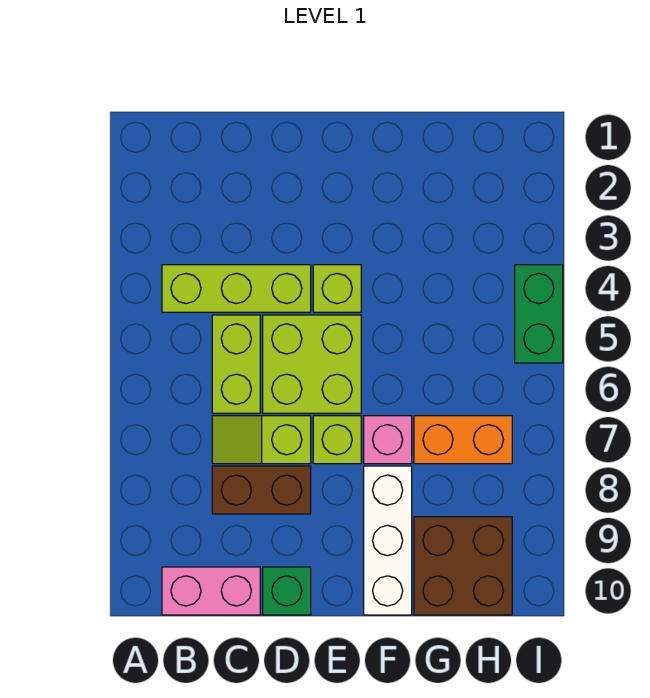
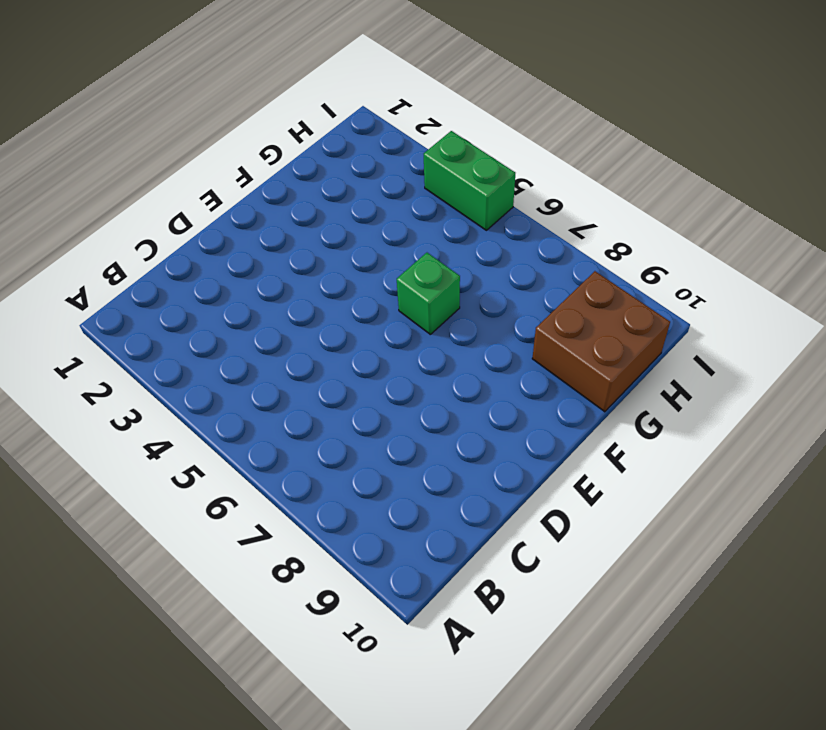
green 1x1 brick [397,253,460,334] -> green 1x1 brick moved to [263,567,311,615]
none -> lime 1x3 brick [162,265,311,312]
none -> pink 1x2 brick [162,567,260,615]
none -> lime 1x2 brick [212,315,260,413]

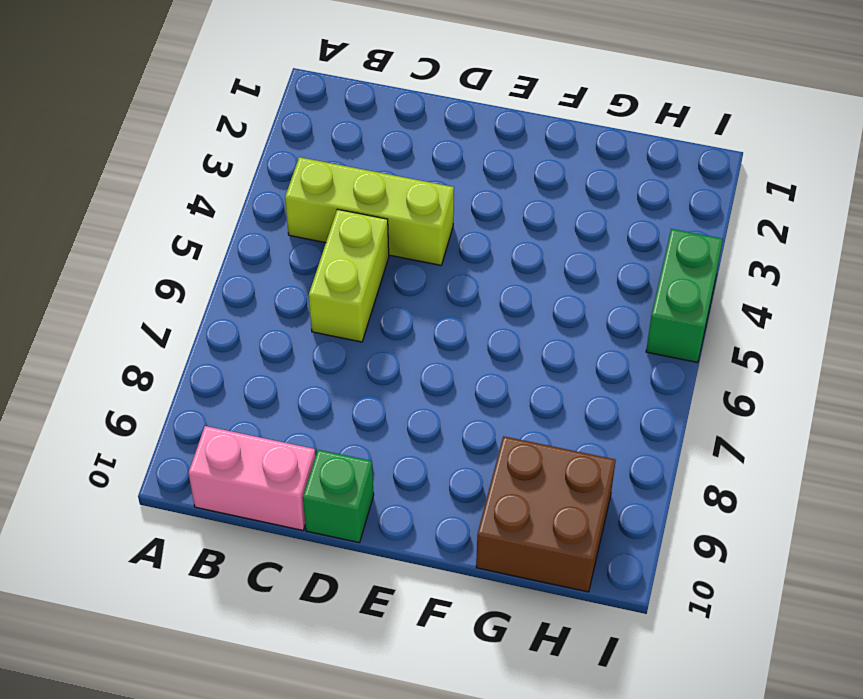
none -> lime 1x2 slope [212,416,311,464]
none -> brown 1x2 brick [212,466,311,514]
none -> lime 2x2 brick [263,315,361,413]

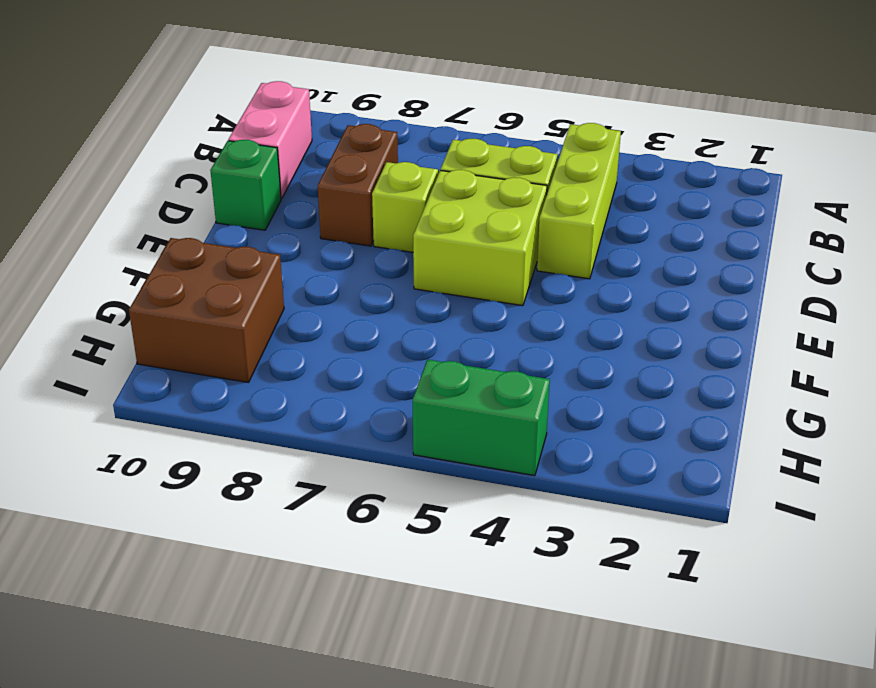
none -> lime 1x1 brick [313,265,361,312]
none -> lime 1x1 brick [313,416,361,464]
none -> pink 1x1 brick [364,416,412,464]

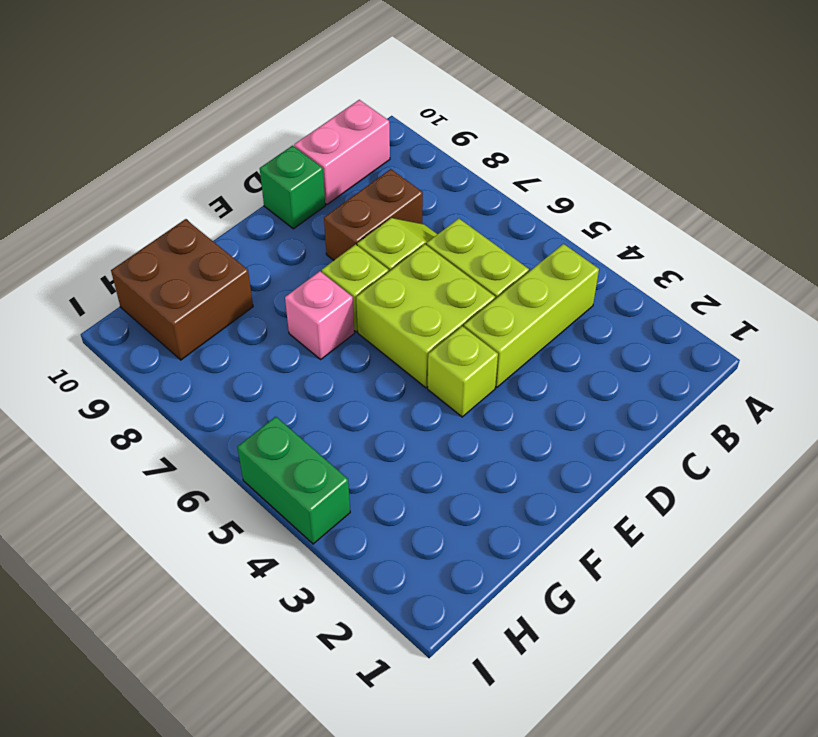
none -> white 1x3 brick [364,466,412,615]
none -> orange 1x2 brick [414,416,512,464]

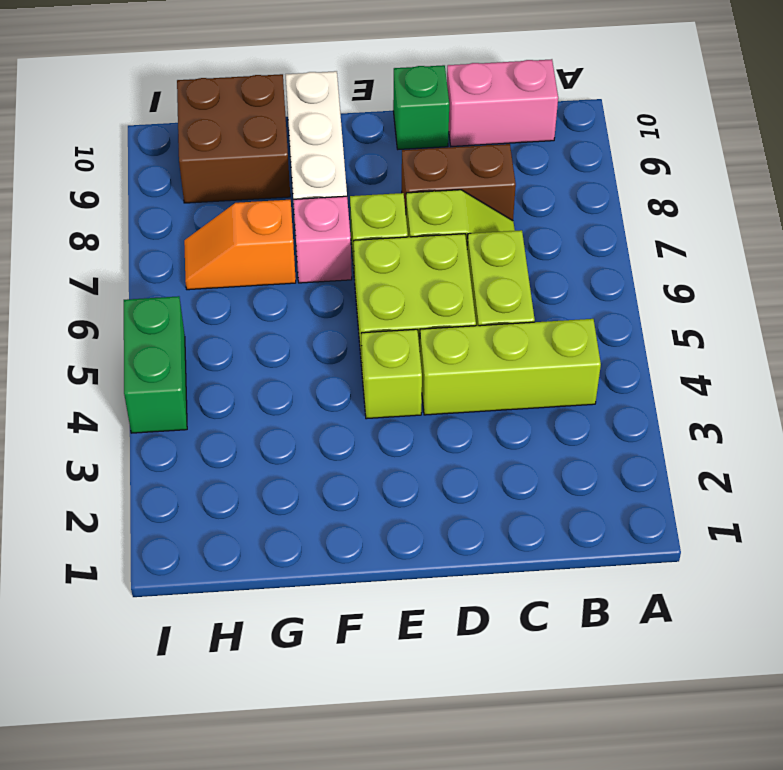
orange 1x2 slope [184,200,296,290] -> orange 1x2 brick [414,416,512,464]

